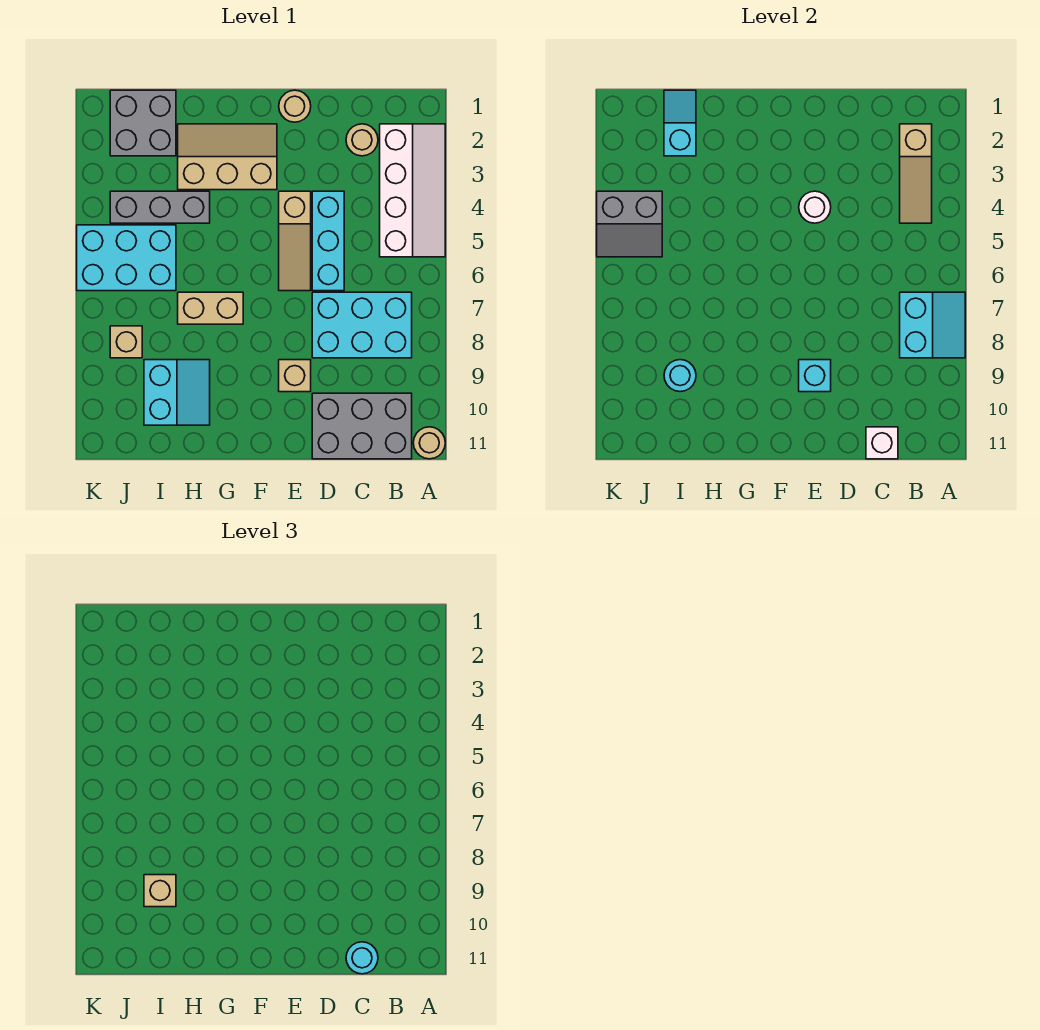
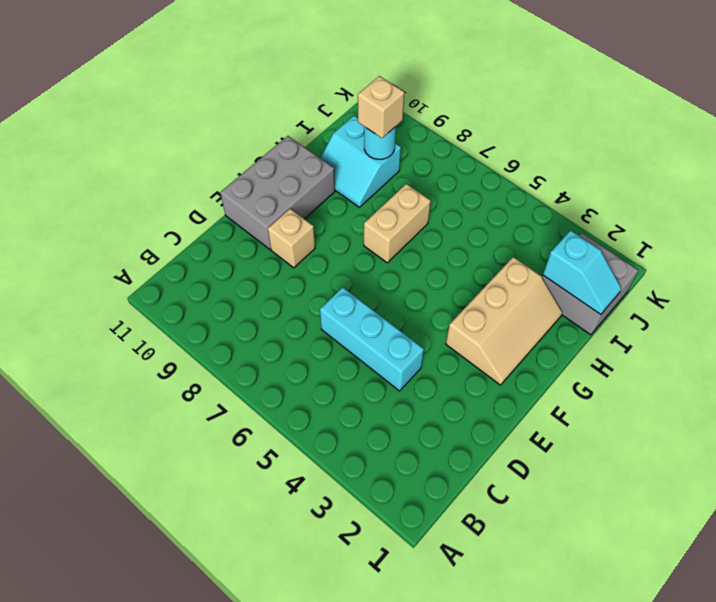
grey 2x3 brick [220,136,335,249] -> grey 2x3 brick moved to [312,393,412,459]
none -> white 2x4 slope [380,124,445,257]
none -> tan 1x1 round brick [413,427,445,459]
none -> cyan 2x3 brick [312,292,412,358]

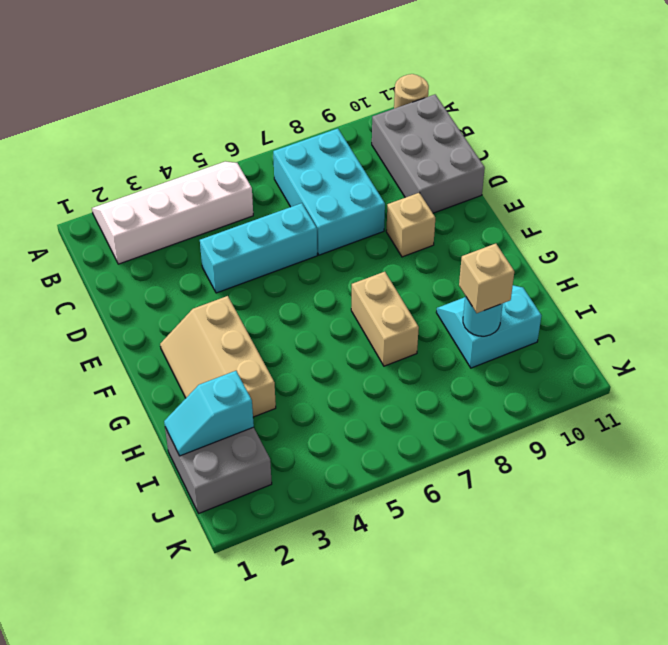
none -> tan 1x1 round brick [346,124,378,156]
none -> tan 1x1 round brick [279,90,311,122]
none -> tan 1x3 slope [279,191,311,291]

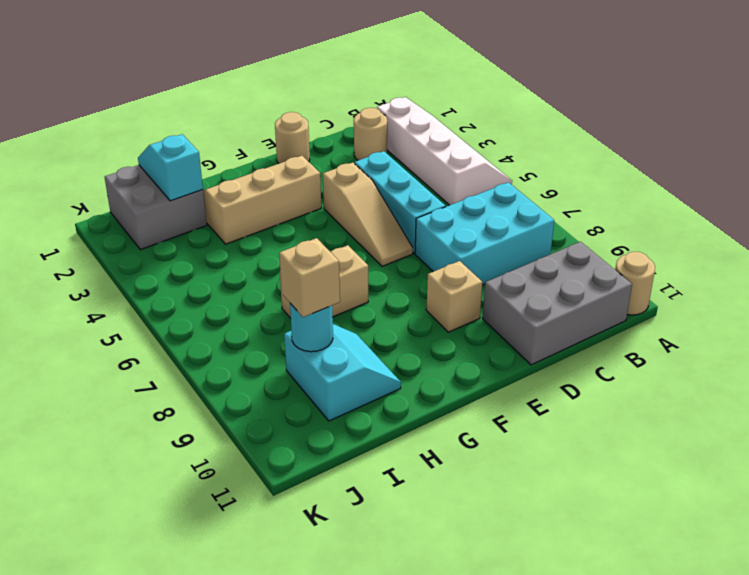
none -> grey 1x3 brick [110,191,210,223]
none -> cyan 2x3 brick [77,225,176,291]
none -> tan 1x1 brick [110,326,142,358]

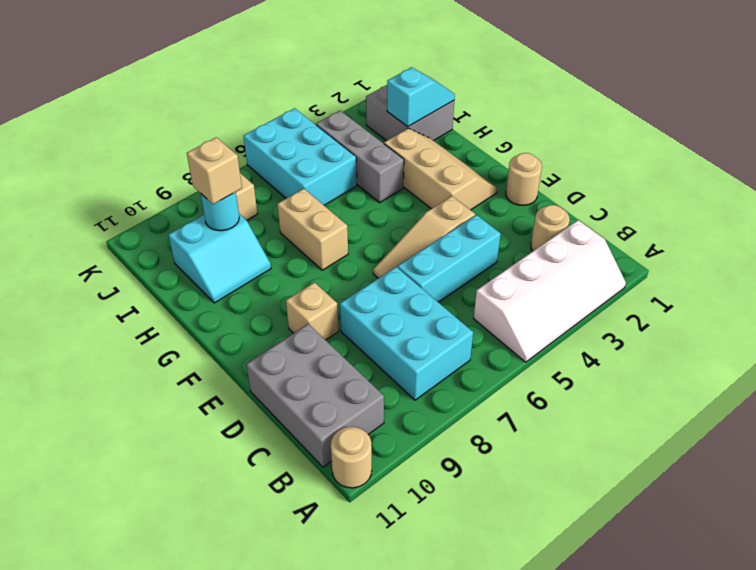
none -> cyan 2x2 slope [900,292,965,358]
none -> tan 1x3 slope [900,124,932,223]
none -> white 1x1 brick [866,427,898,459]

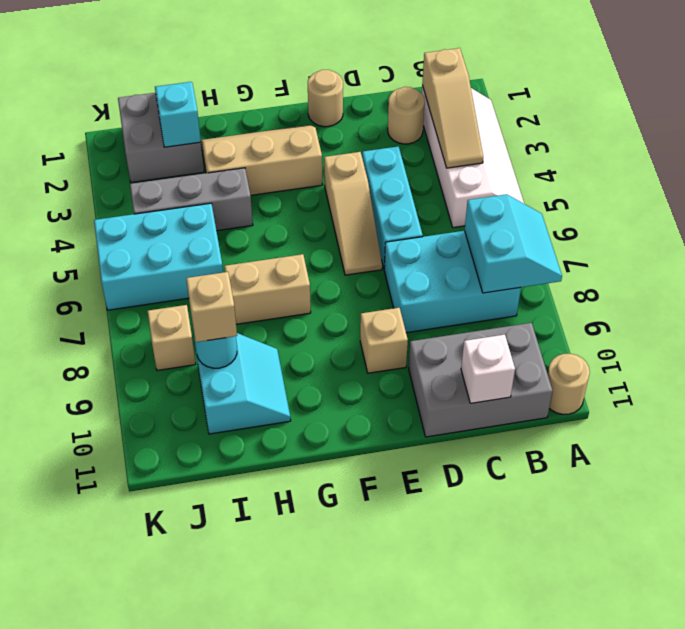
none -> white 1x1 round brick [799,191,831,223]
none -> cyan 1x1 brick [799,360,831,392]
none -> grey 2x2 slope [597,191,662,257]

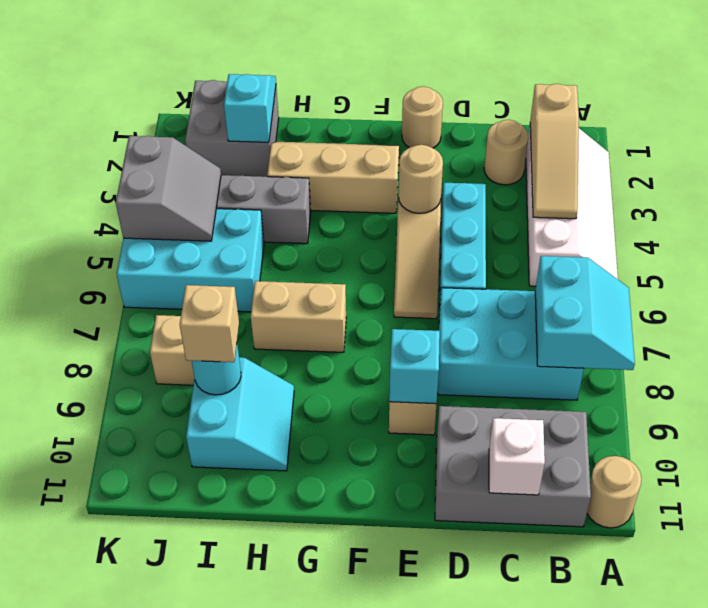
tan 1x1 round brick [398,145,443,213] -> white 1x1 round brick [799,191,831,223]
grey 2x2 slope [116,136,221,241] -> grey 2x2 slope turned to [597,191,662,257]
none -> cyan 1x1 round brick [346,942,378,974]

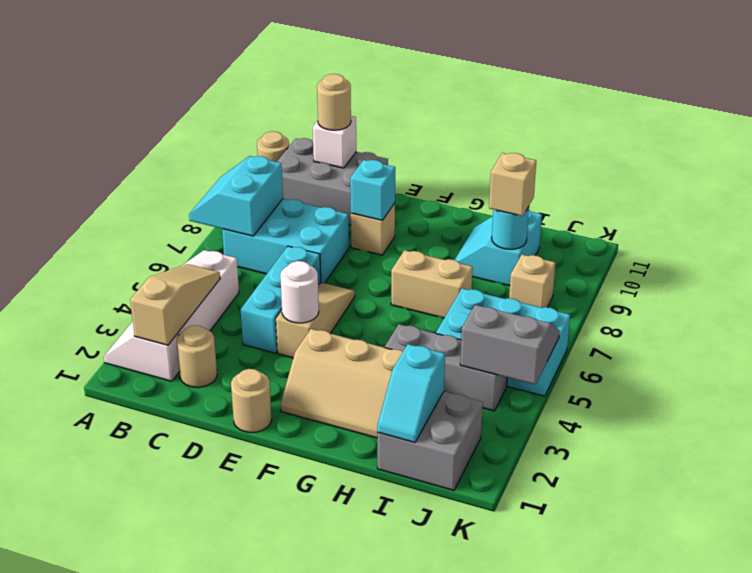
tan 1x1 round brick [317,74,351,130] -> cyan 1x1 round brick [346,942,378,974]

